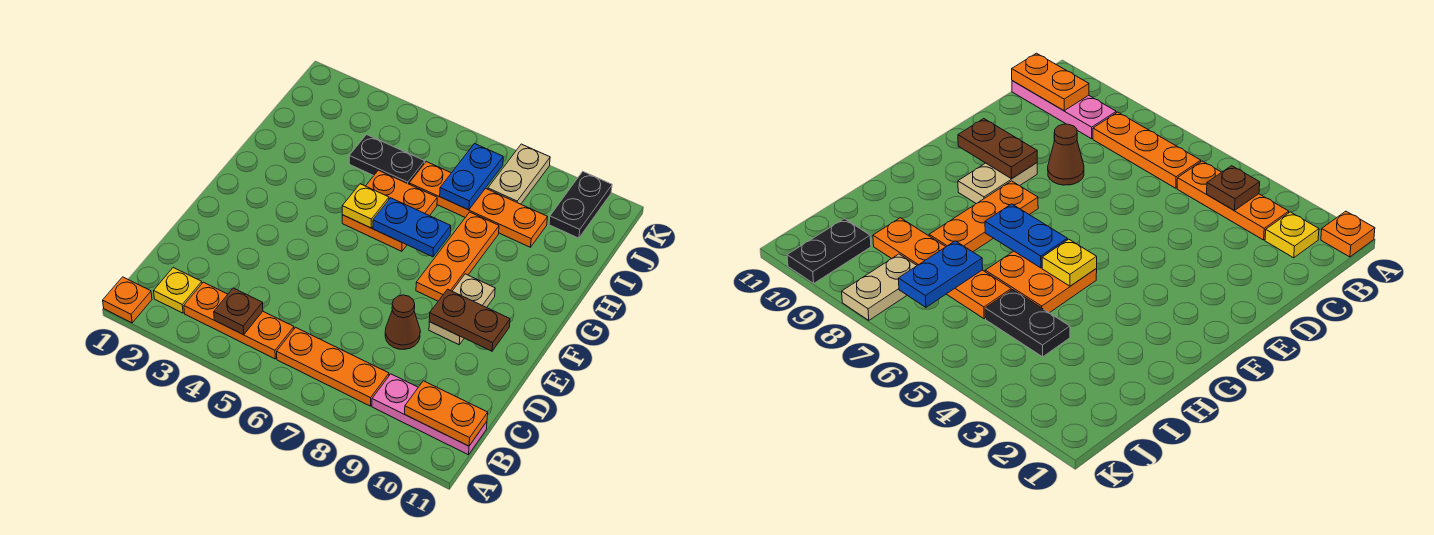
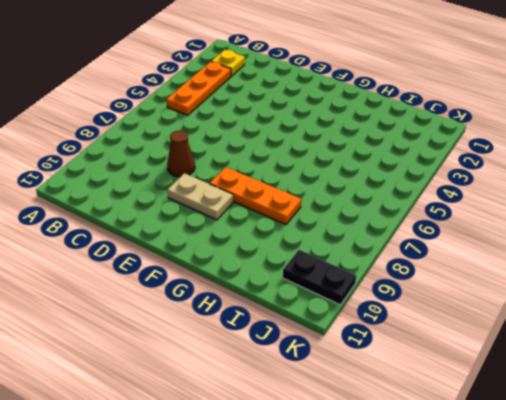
none -> orange 1x1 plate [103,277,152,323]
none -> orange 1x3 plate [277,327,389,406]
none -> pink 1x3 plate [372,374,487,455]

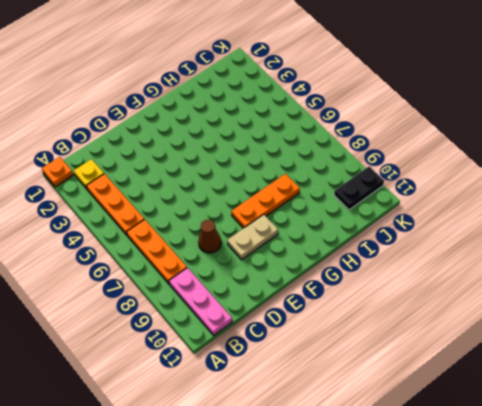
none -> orange 2x2 plate [342,170,437,251]
none -> black 1x2 plate [349,135,425,184]
none -> orange 1x4 plate [409,162,548,247]

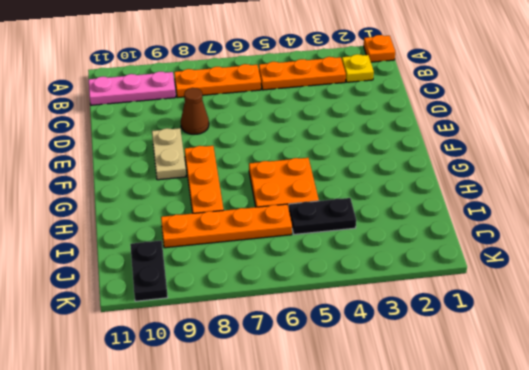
none -> tan 1x2 plate [488,144,550,204]
none -> brown 1x1 plate [214,288,263,335]
none -> orange 1x2 plate [405,381,488,446]

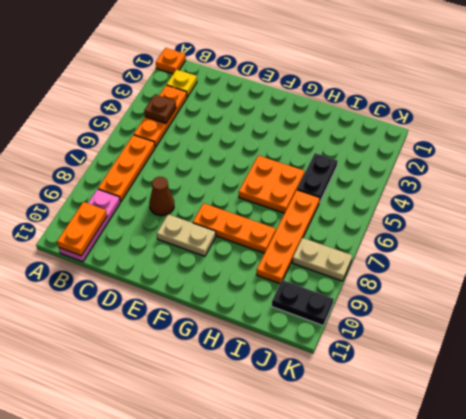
none -> brown 1x2 plate [429,289,510,351]
none -> yellow 1x1 plate [342,184,389,228]
none -> blue 1x2 plate [373,198,451,257]

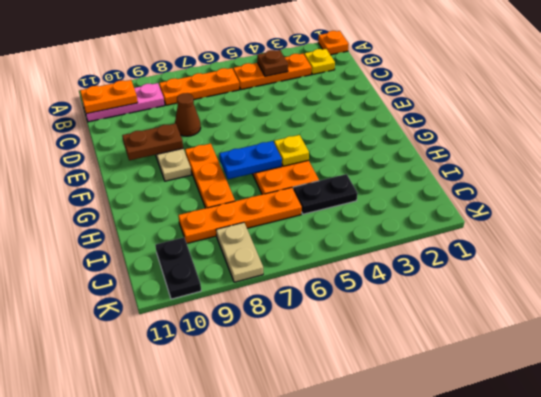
none -> blue 1x2 plate [440,143,503,210]

